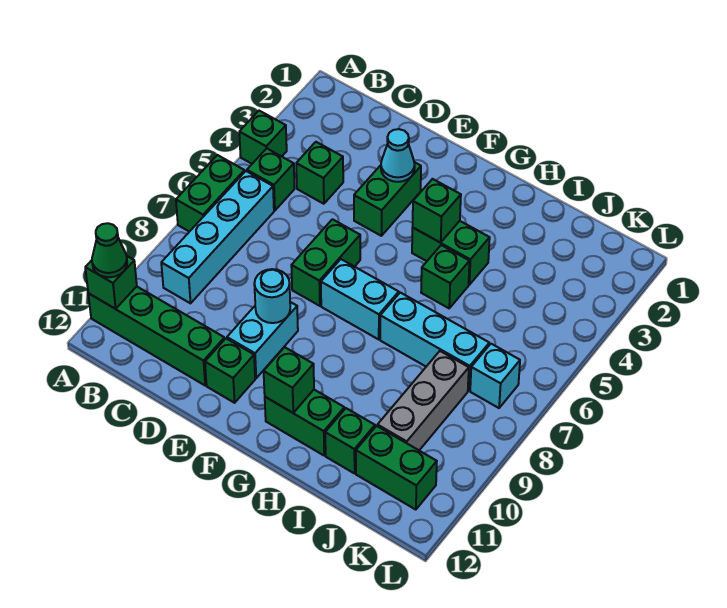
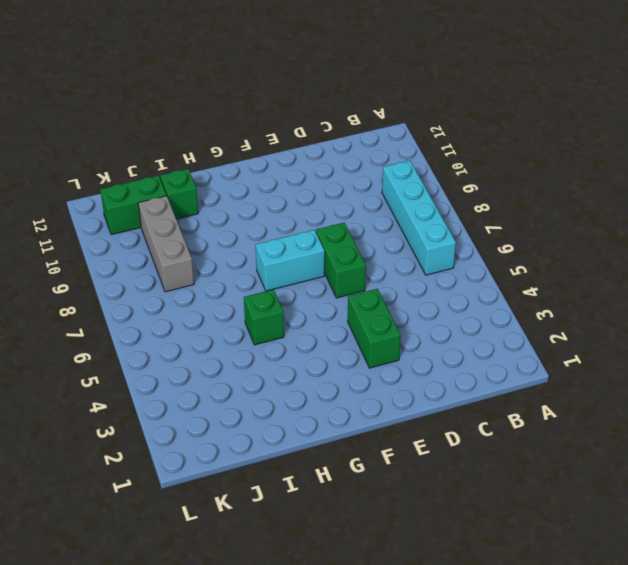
none -> green 1x1 brick [239,111,287,164]
none -> green 1x2 brick [176,155,245,232]
none -> green 1x4 brick [88,287,225,385]

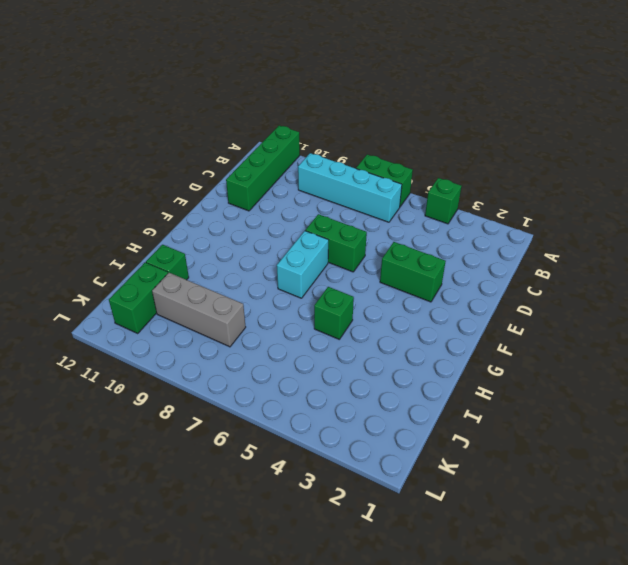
none -> green 1x1 brick [247,148,295,211]
none -> green 1x1 brick [296,142,343,204]
none -> cyan 1x2 brick [227,302,298,378]

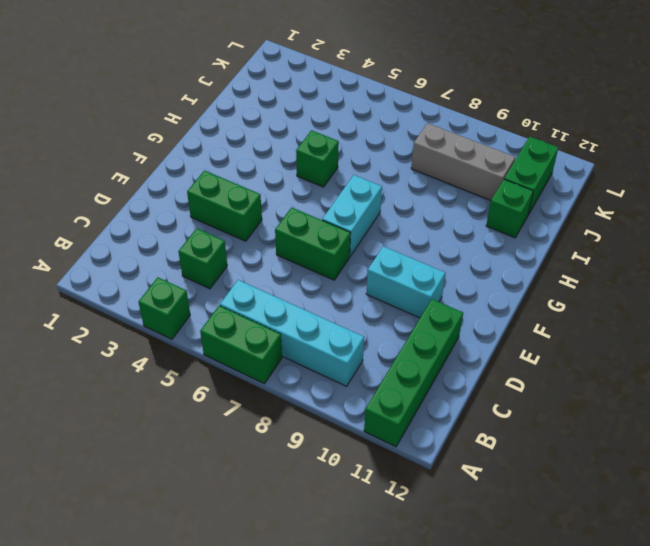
none -> green 1x1 brick [247,148,295,211]
none -> green 1x1 brick [205,339,255,403]
none -> green 1x2 brick [412,221,490,285]

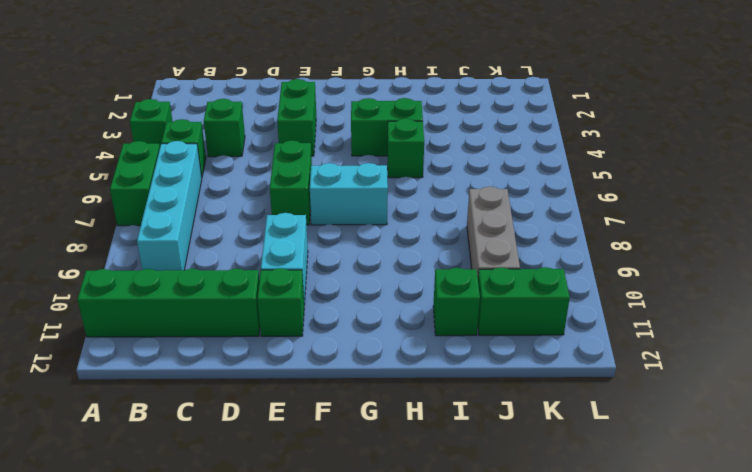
none -> green 1x2 brick [265,390,344,455]
none -> cyan 1x3 brick [380,293,489,391]
none -> cyan 1x1 brick [470,344,520,408]

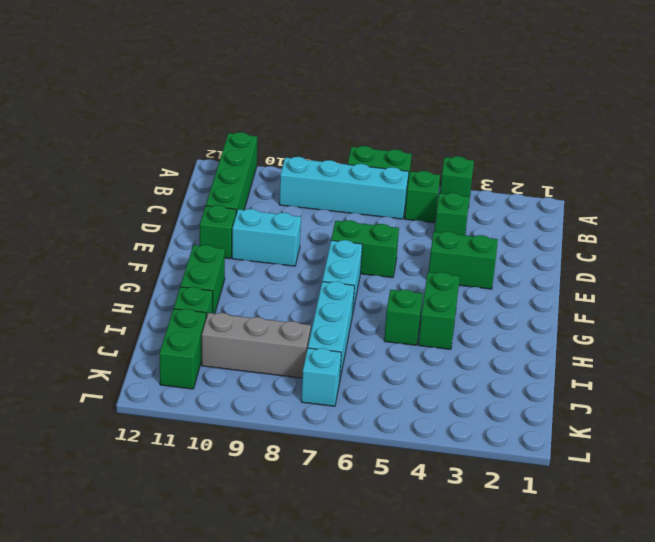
none -> green 1x1 brick [85,256,137,309]
none -> cyan 1x1 cone [381,129,415,182]
none -> cyan 1x1 round brick [254,269,290,323]

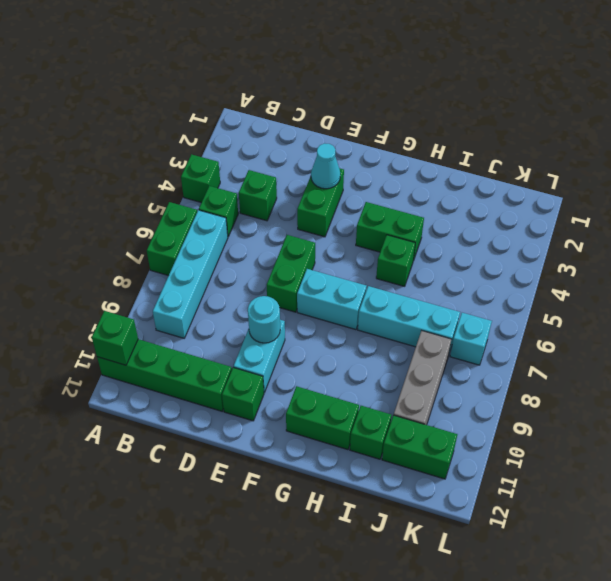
none -> green 1x1 brick [413,179,461,243]
none -> green 1x1 brick [264,347,314,413]
none -> green 1x1 cone [92,223,127,277]

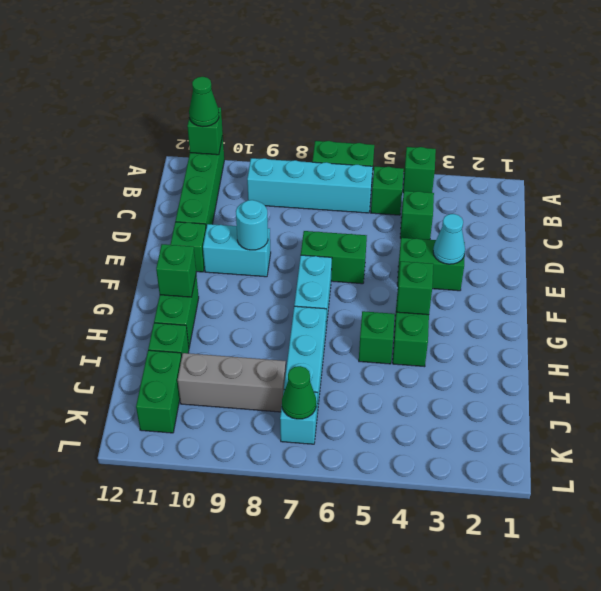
green 1x1 cone [282,366,316,419] -> none

